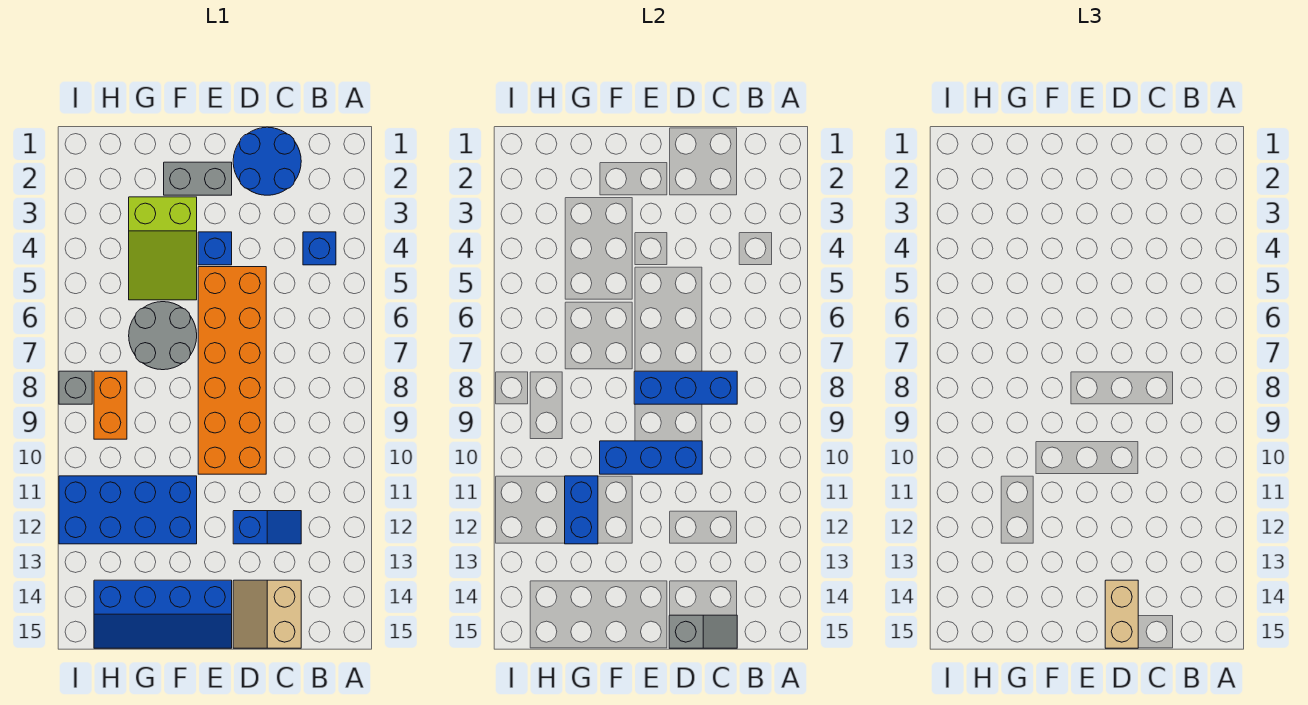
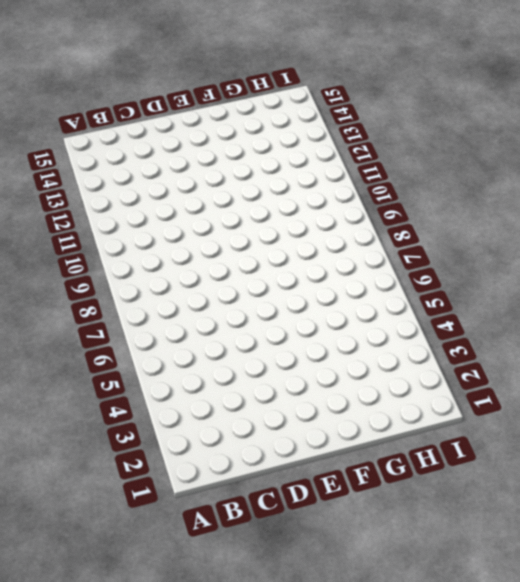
none -> blue 1x1 brick [303,232,336,265]
none -> blue 2x2 round brick [233,127,301,195]
none -> blue 1x2 slope [233,511,301,544]

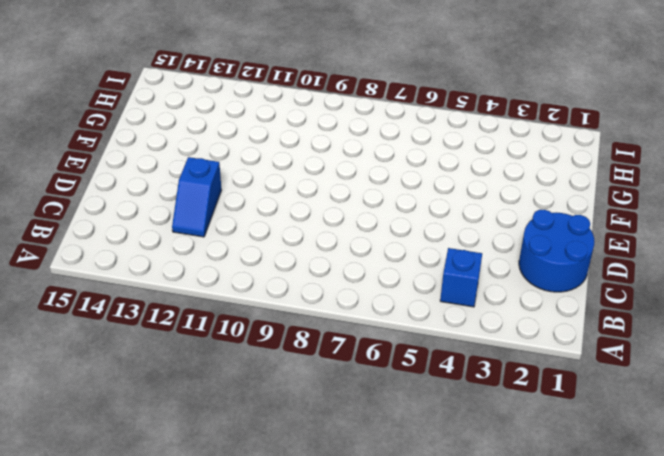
none -> tan 2x2 slope [233,580,301,648]
none -> orange 2x6 brick [198,267,266,474]
none -> grey 1x2 brick [164,162,232,195]

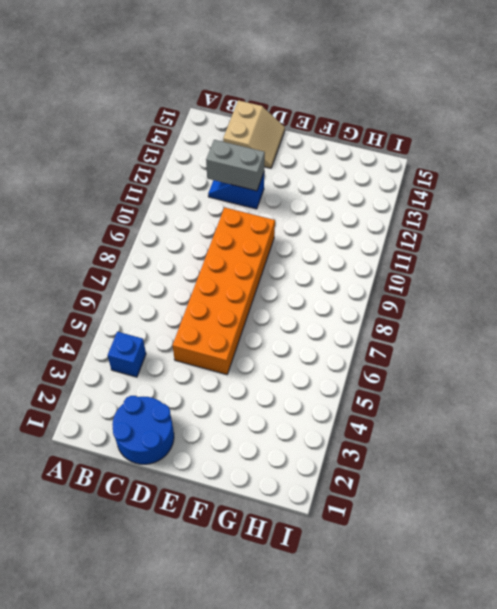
grey 1x2 brick [206,140,265,191] -> grey 1x2 brick moved to [164,162,232,195]
none -> blue 1x1 brick [198,232,232,265]
none -> blue 2x4 slope [94,580,232,648]
none -> lime 2x3 slope [129,197,197,300]

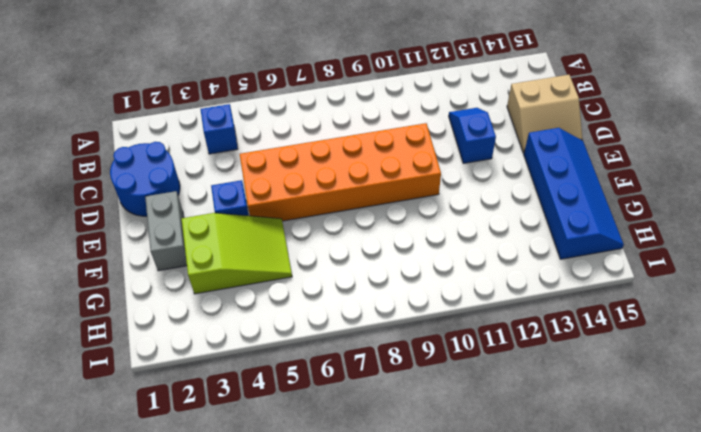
none -> grey 2x2 round brick [129,302,197,370]
none -> blue 2x4 brick [59,476,197,544]
none -> orange 1x2 brick [94,371,127,439]

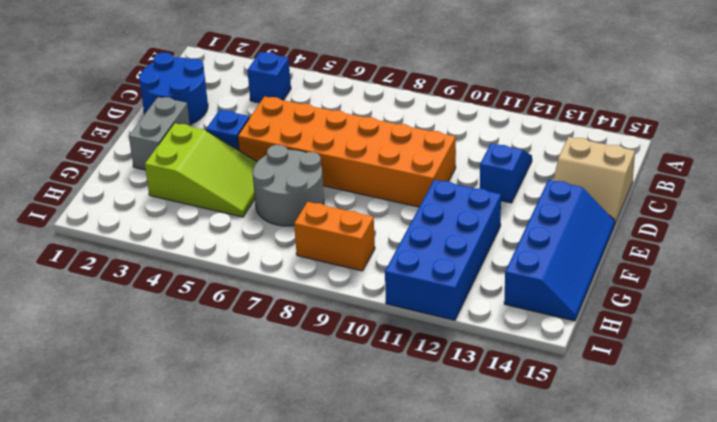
none -> grey 1x1 brick [59,371,92,404]
none -> blue 1x3 brick [634,371,737,404]
none -> grey 1x2 slope [669,615,737,648]

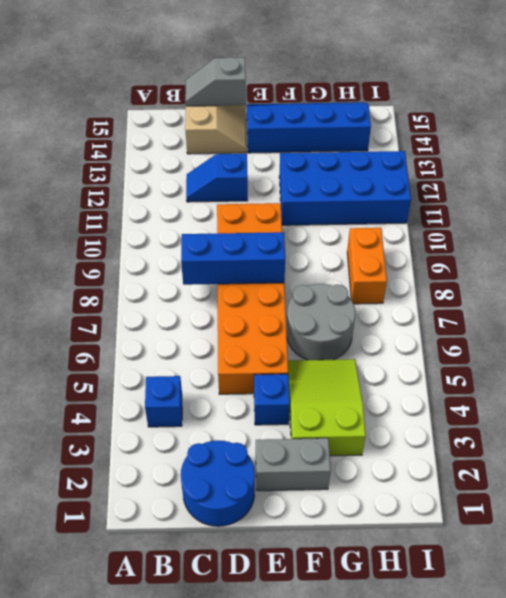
none -> grey 1x1 brick [59,371,92,404]
none -> blue 1x3 brick [600,441,702,474]
none -> blue 1x2 brick [565,476,598,544]

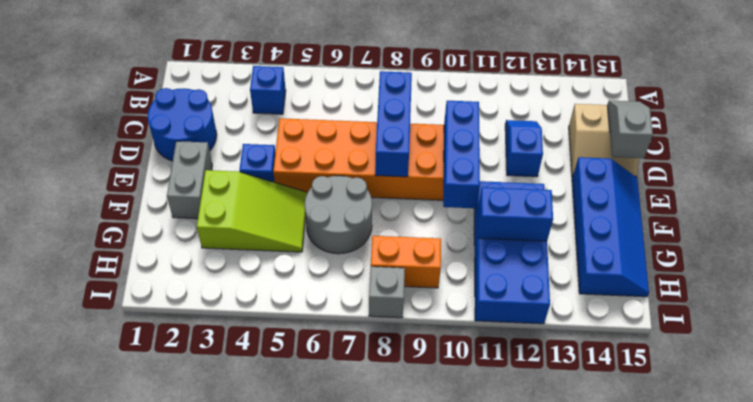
none -> tan 1x2 brick [1105,580,1138,648]

